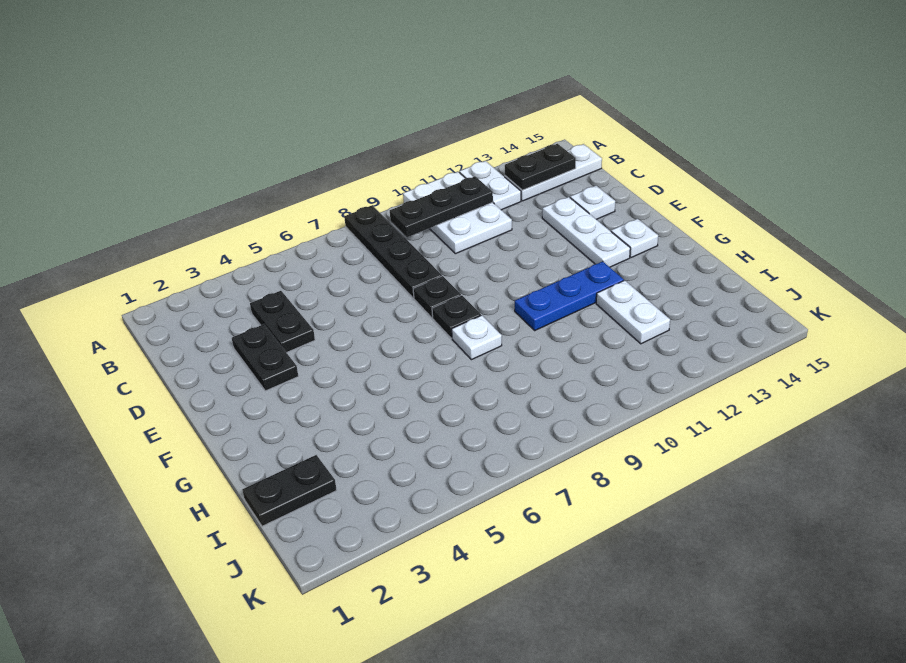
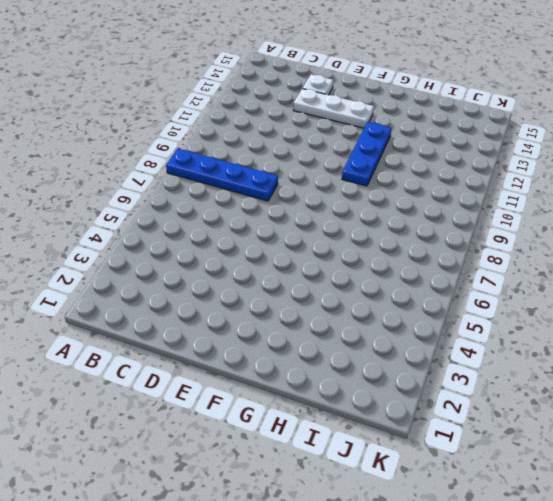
blue 1x4 plate [166,149,278,201] -> black 1x4 plate [344,205,442,298]
none -> white 2x3 plate [403,172,512,254]
none -> white 1x2 plate [459,161,521,210]
none -> white 1x3 plate [505,144,602,201]

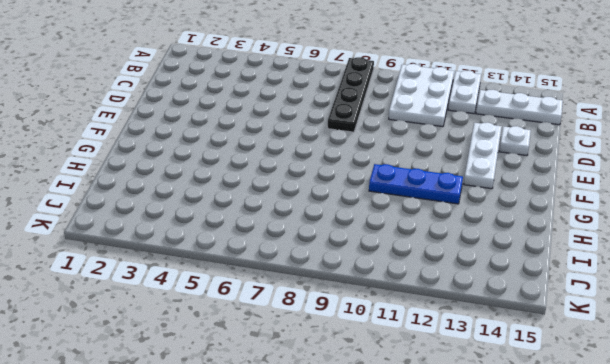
none -> black 1x2 plate [250,291,315,353]
none -> black 1x2 plate [232,324,298,391]
none -> black 1x1 plate [413,276,461,318]

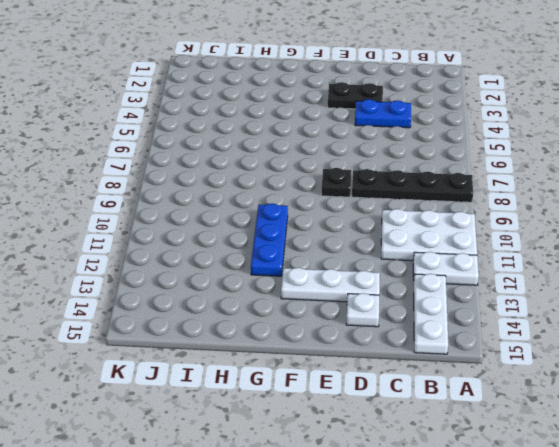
blue 1x2 plate [355,99,411,128] -> black 1x2 plate [250,291,315,353]
none -> black 1x1 plate [432,295,481,338]
none -> white 1x1 plate [611,219,658,258]
none -> white 1x1 plate [452,315,502,360]

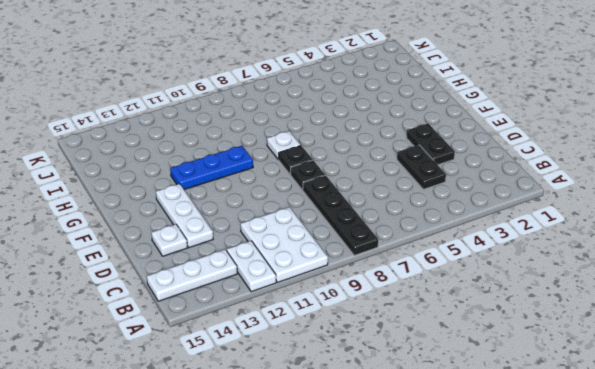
none -> white 1x1 plate [611,219,658,258]
none -> white 1x2 plate [596,280,670,344]
none -> black 1x2 plate [242,455,337,526]

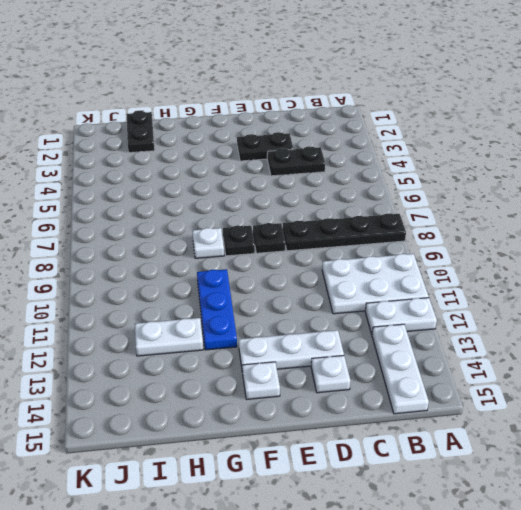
none -> black 1x3 plate [390,176,493,237]
none -> black 1x2 plate [505,144,576,190]

